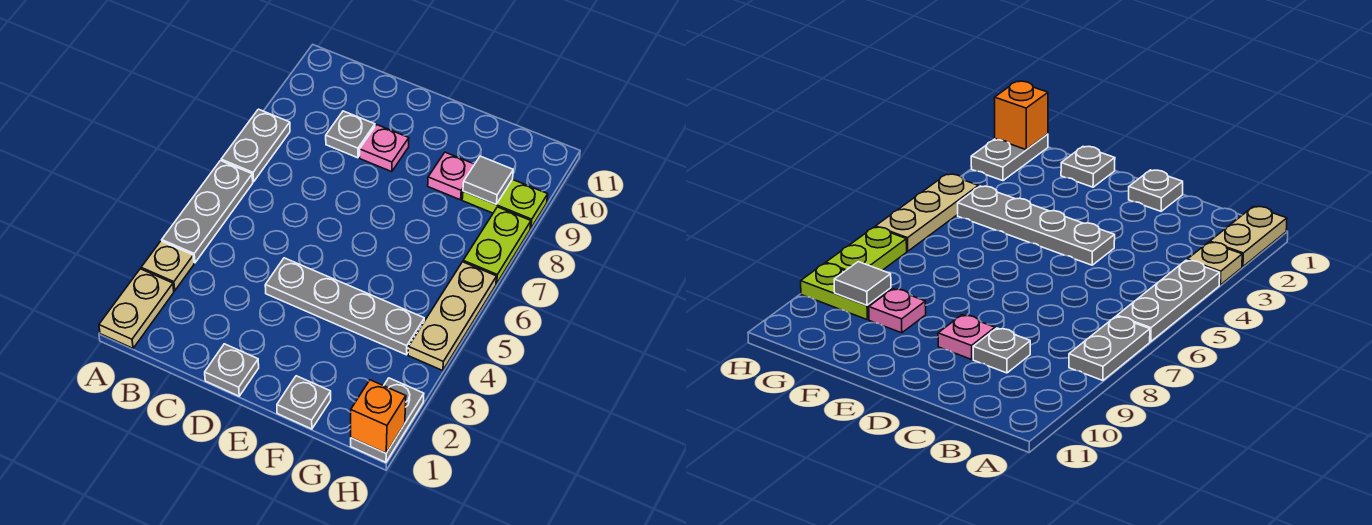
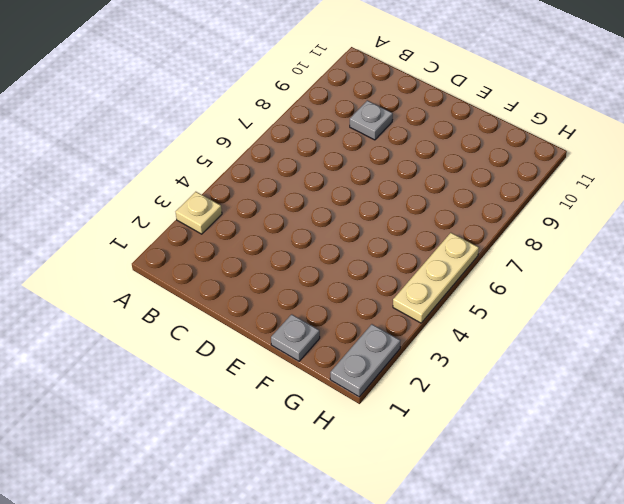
none -> tan 1x2 plate [99,269,174,348]
none -> grey 1x3 plate [162,161,253,263]
none -> grey 1x2 plate [221,109,290,182]

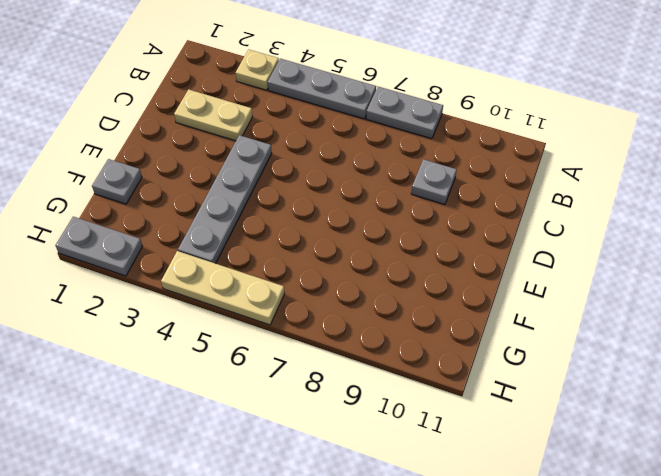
tan 1x2 plate [174,89,253,141] -> tan 1x2 plate moved to [99,269,174,348]
none -> grey 1x1 plate [205,344,259,396]
none -> pink 1x1 plate [360,125,409,172]
none -> pink 1x1 plate [428,152,475,200]

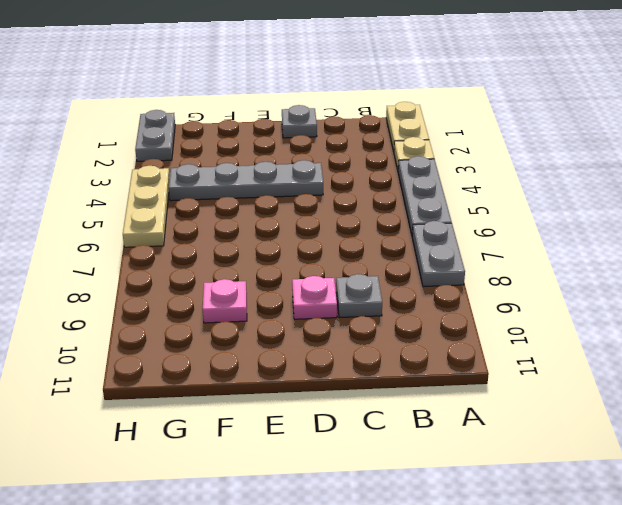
none -> grey 1x1 plate [277,376,331,429]
none -> lime 1x2 plate [462,179,548,229]
none -> lime 1x2 plate [463,207,531,284]

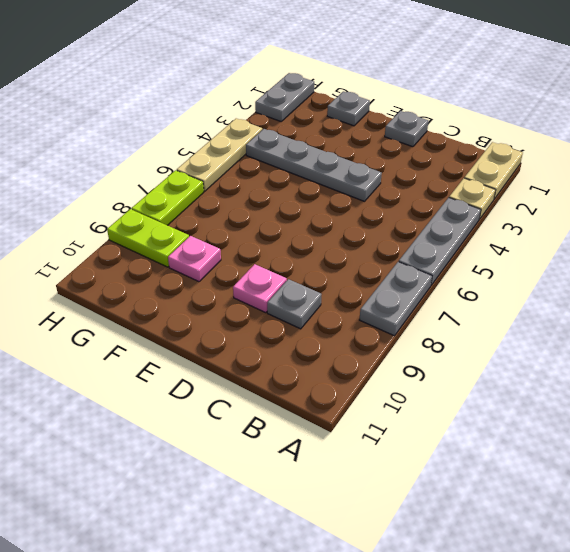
none -> grey 1x1 tile [463,156,513,204]
none -> orange 1x1 brick [351,380,406,453]

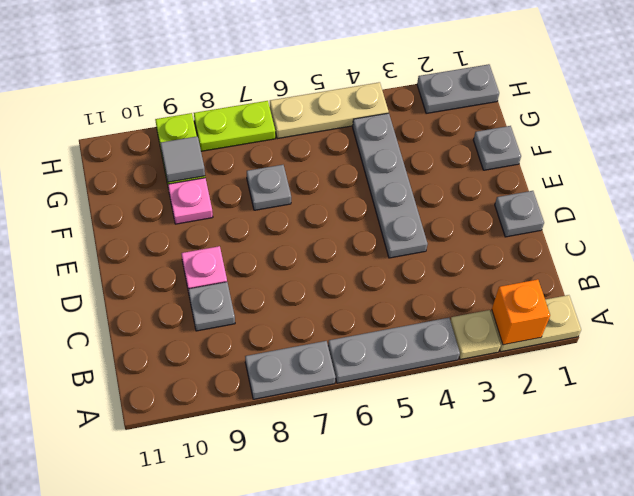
orange 1x1 brick [492,279,550,345] -> orange 1x1 brick moved to [351,380,406,453]
grey 1x1 plate [247,165,291,210] -> none

